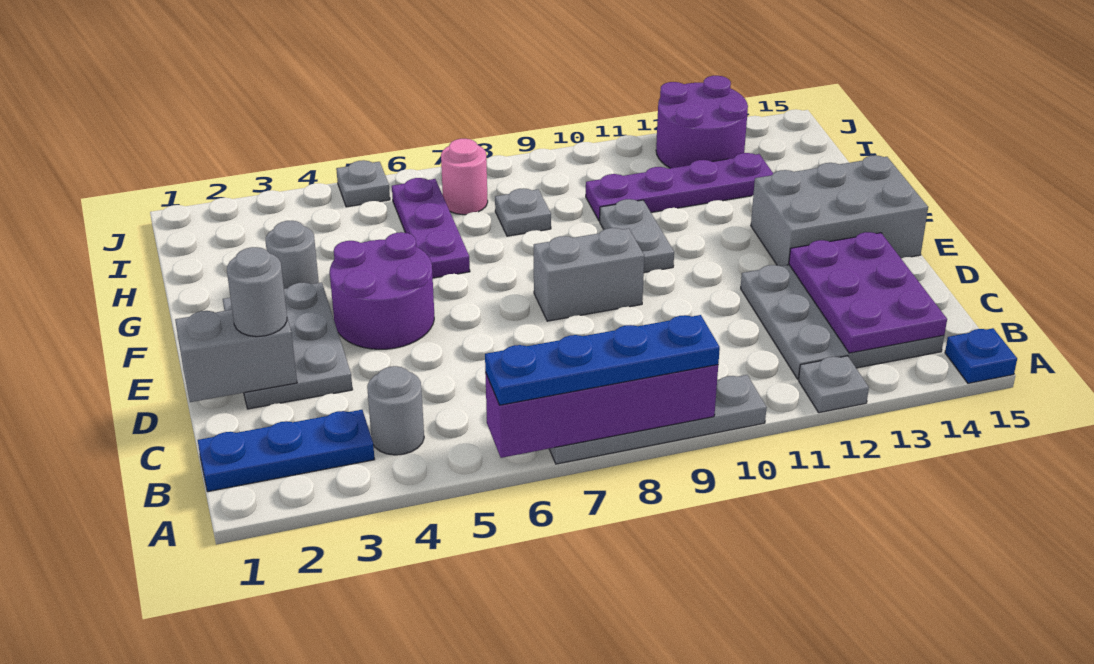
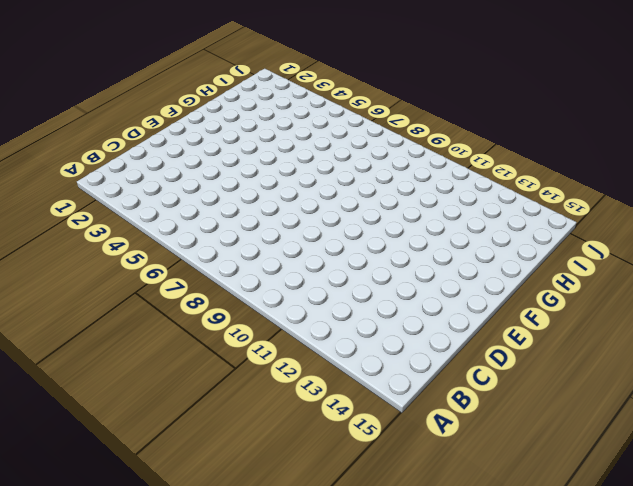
none -> grey 1x4 plate [549,375,767,464]
none -> grey 1x1 plate [799,356,869,413]
none -> blue 1x1 plate [945,328,1017,383]

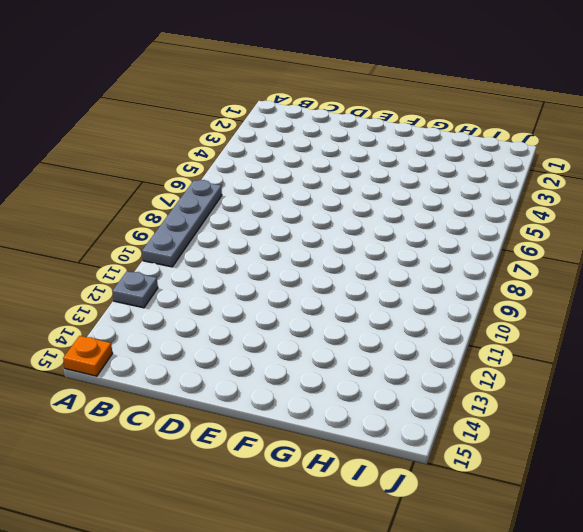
orange 1x1 plate [63,336,113,376] -> blue 1x1 plate [945,328,1017,383]
none -> blue 1x3 plate [198,410,375,492]
none -> grey 1x1 round brick [367,366,424,455]
none -> grey 3x3 plate [741,265,944,379]

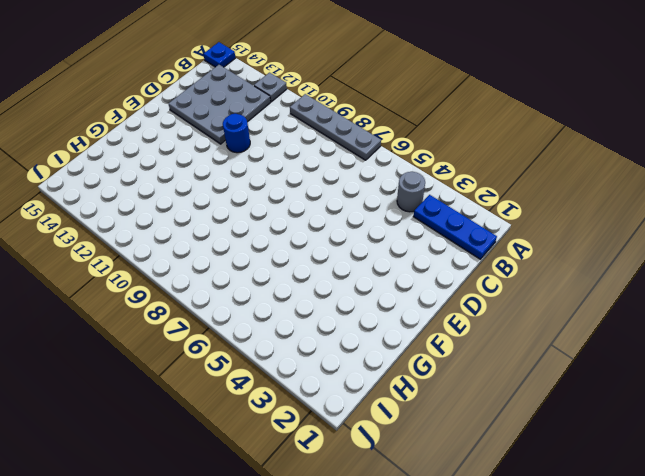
blue 1x1 round brick [223,114,250,153] -> none
none -> grey 2x3 plate [223,282,353,409]
none -> purple 2x2 round brick [330,232,434,349]
none -> grey 1x2 brick [534,228,644,321]

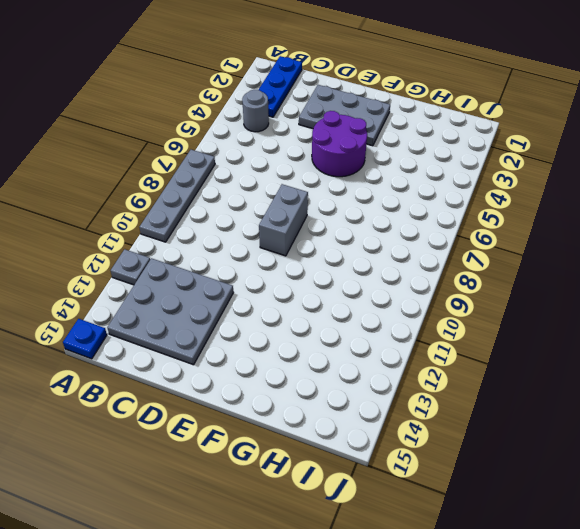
none -> grey 2x3 brick [751,155,928,266]
none -> grey 1x2 plate [600,199,674,273]
none -> grey 1x1 round brick [266,221,319,289]

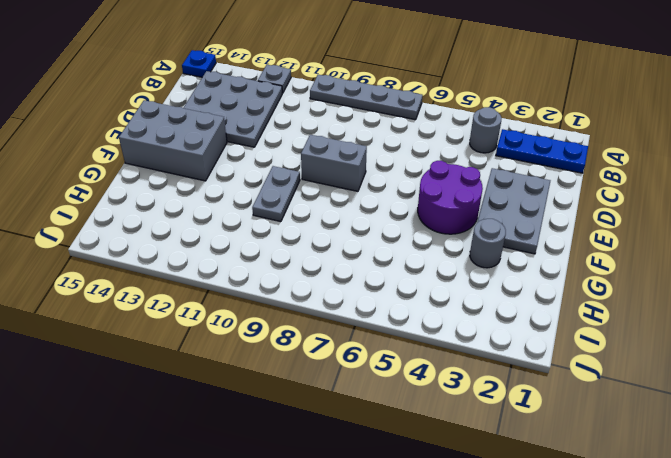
none -> purple 1x3 plate [392,178,470,278]
none -> grey 1x1 plate [495,188,551,236]
none -> purple 1x4 plate [586,153,773,221]

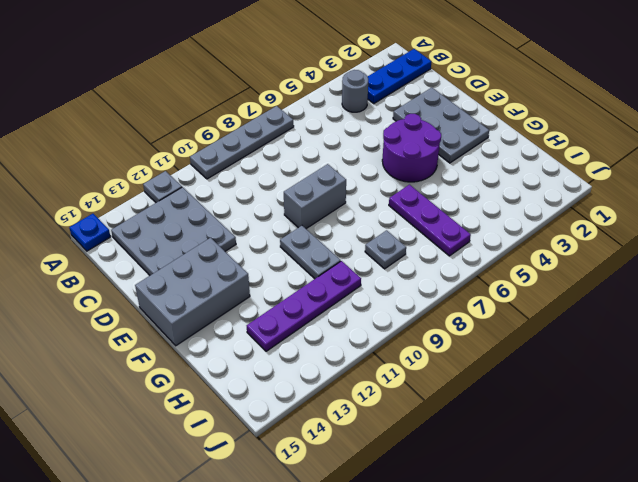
none -> grey 1x1 round brick [266,221,319,289]
none -> pink 1x1 round brick [441,139,488,215]
none -> purple 2x2 round brick [656,76,748,168]

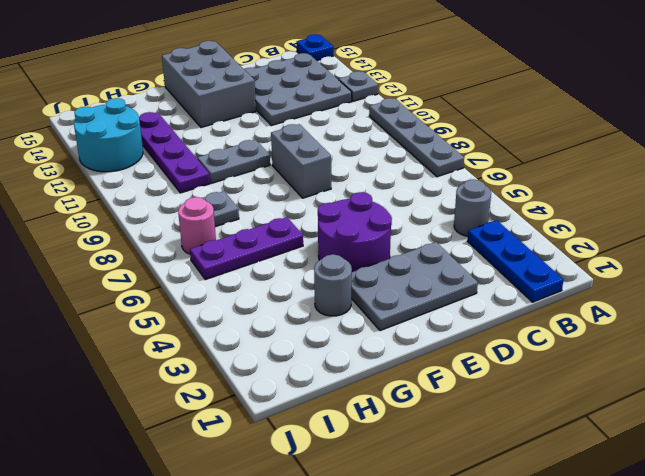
cyan 2x2 round brick [74,98,143,172] -> purple 2x2 round brick [656,76,748,168]
none -> grey 1x1 plate [336,160,390,207]
none -> purple 1x4 brick [485,365,718,458]
none -> purple 2x3 plate [789,232,947,353]

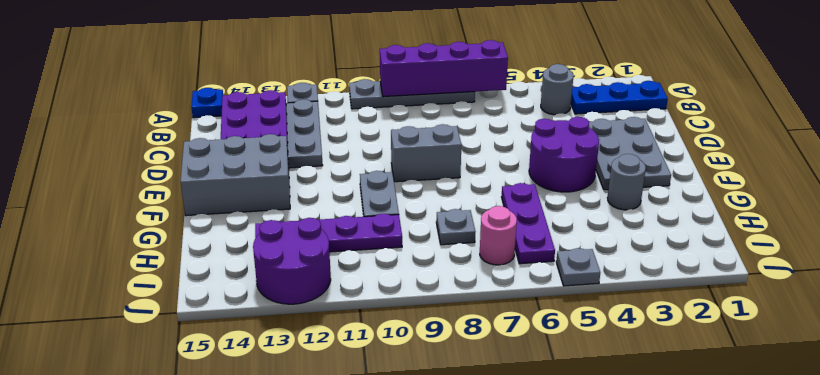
none -> grey 1x2 brick [175,310,297,402]
none -> blue 1x4 plate [485,315,720,405]
none -> grey 1x1 round brick [227,247,287,337]

